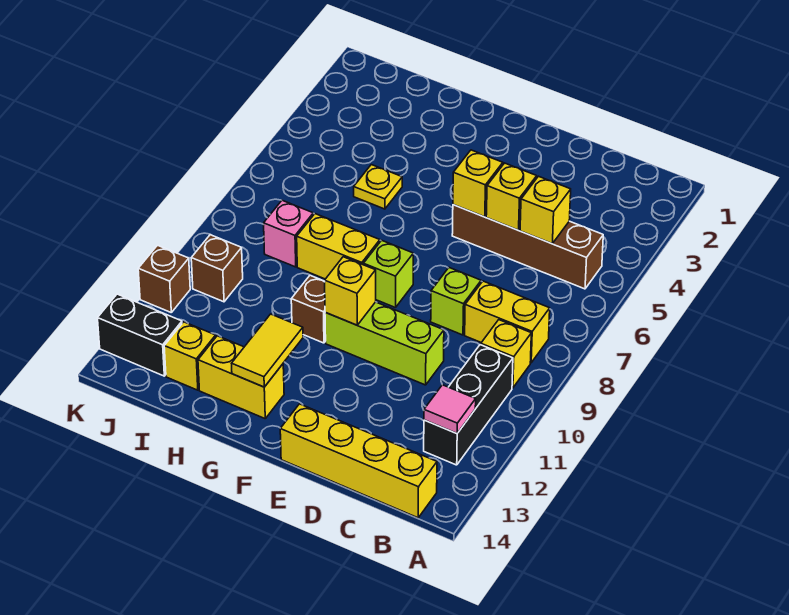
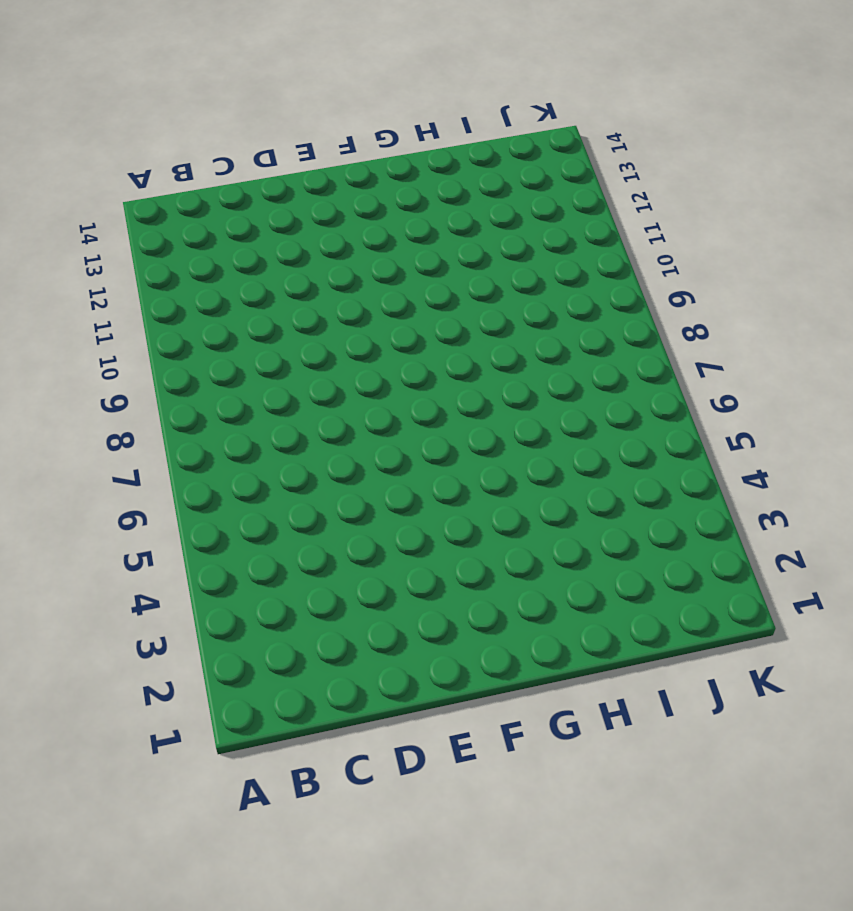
none -> brown 1x4 brick [452,205,603,289]
none -> yellow 1x2 brick [465,281,550,363]
none -> yellow 1x1 brick [481,320,531,388]

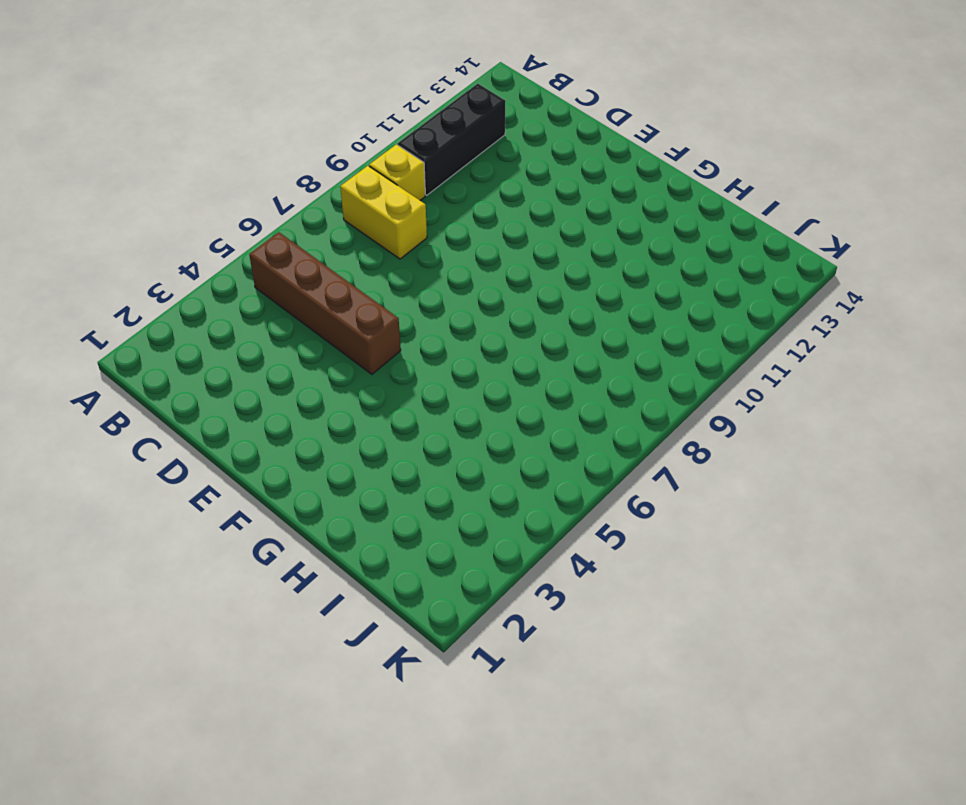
none -> yellow 1x4 brick [280,404,437,518]
none -> lime 1x1 brick [431,268,481,335]
none -> lime 1x3 brick [325,302,444,385]

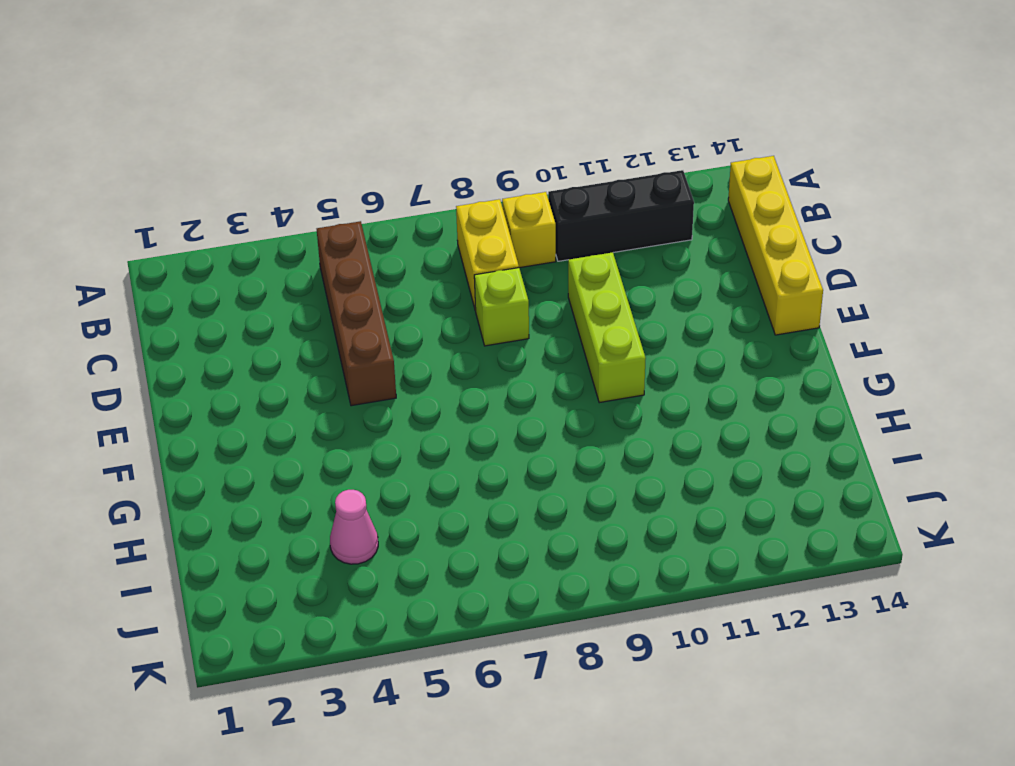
pink 1x1 cone [330,490,378,564] -> none
none -> lime 1x1 brick [363,240,413,308]
none -> yellow 1x2 brick [297,214,380,279]
none -> brown 1x1 brick [291,275,326,343]

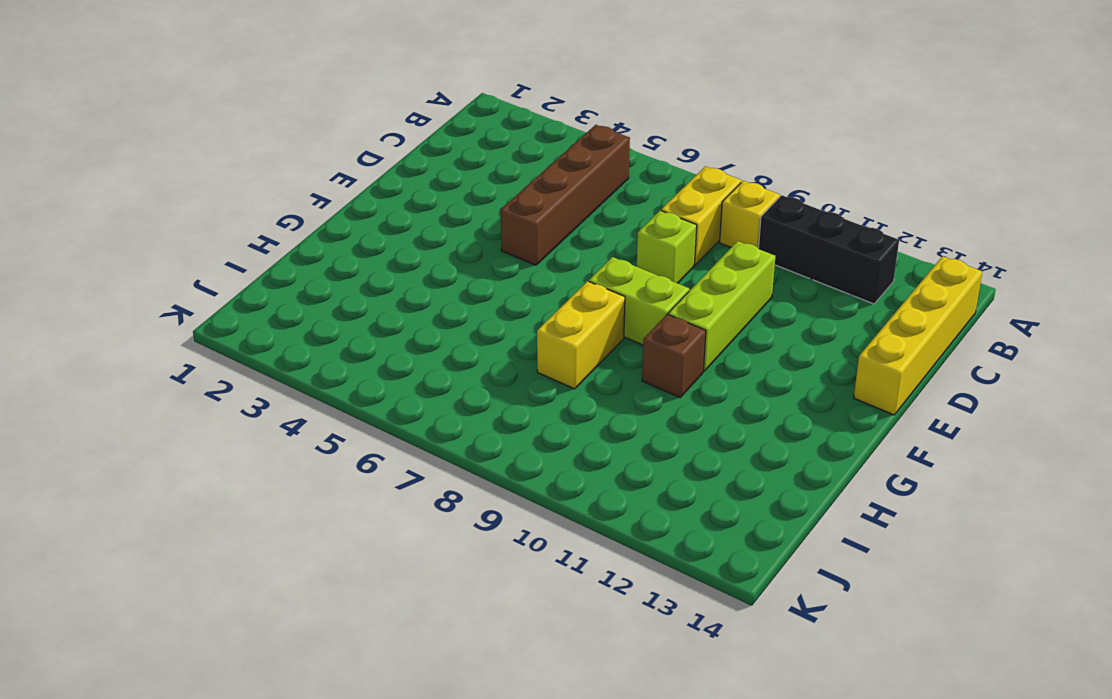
lime 1x2 brick [589,257,689,345] -> lime 1x1 brick [363,240,413,308]
none -> yellow 1x2 brick [198,336,284,418]
none -> yellow 1x1 plate [354,165,402,209]
none -> pink 1x1 brick [264,200,313,267]

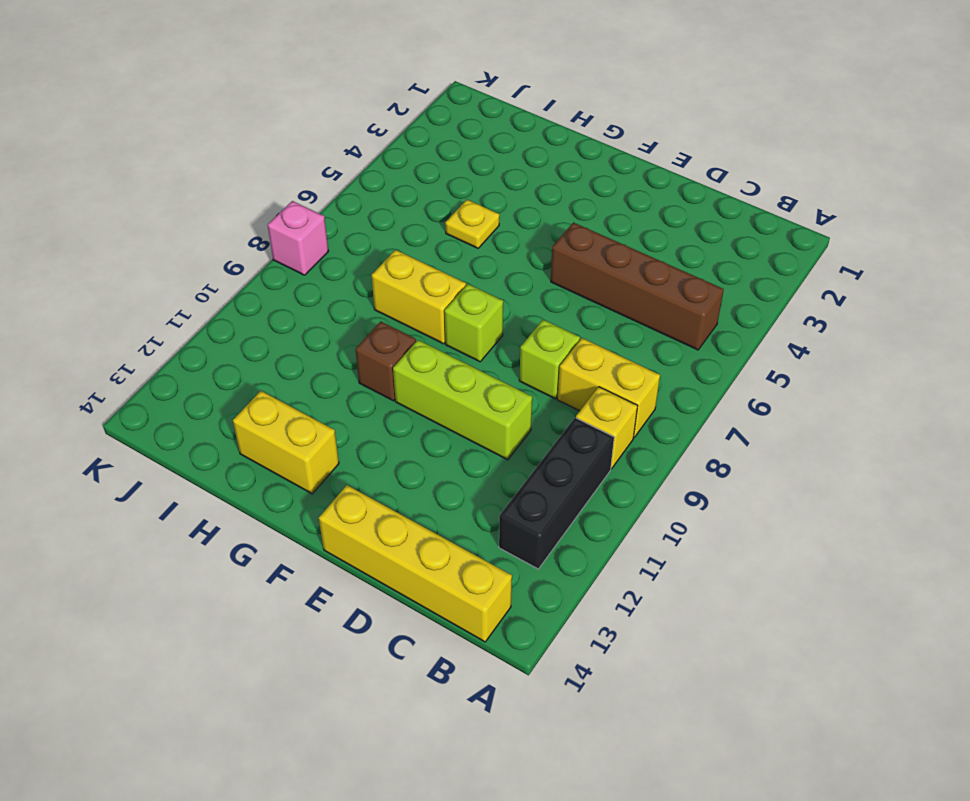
pink 1x1 brick [268,201,328,275] -> pink 1x1 brick moved to [264,200,313,267]
none -> yellow 1x1 brick [164,322,216,390]
none -> brown 1x1 brick [191,235,243,302]
none -> black 1x2 brick [98,294,182,376]

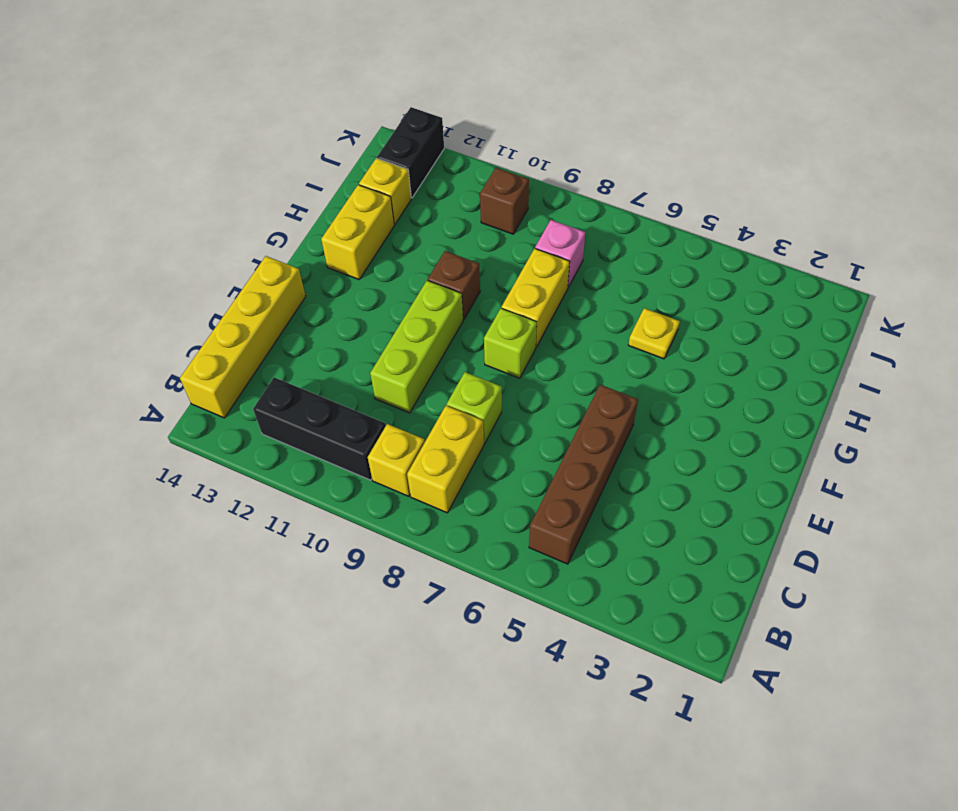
none -> brown 1x1 brick [138,245,190,312]
none -> pink 1x1 tile [424,385,476,433]
none -> yellow 1x1 brick [520,176,571,244]

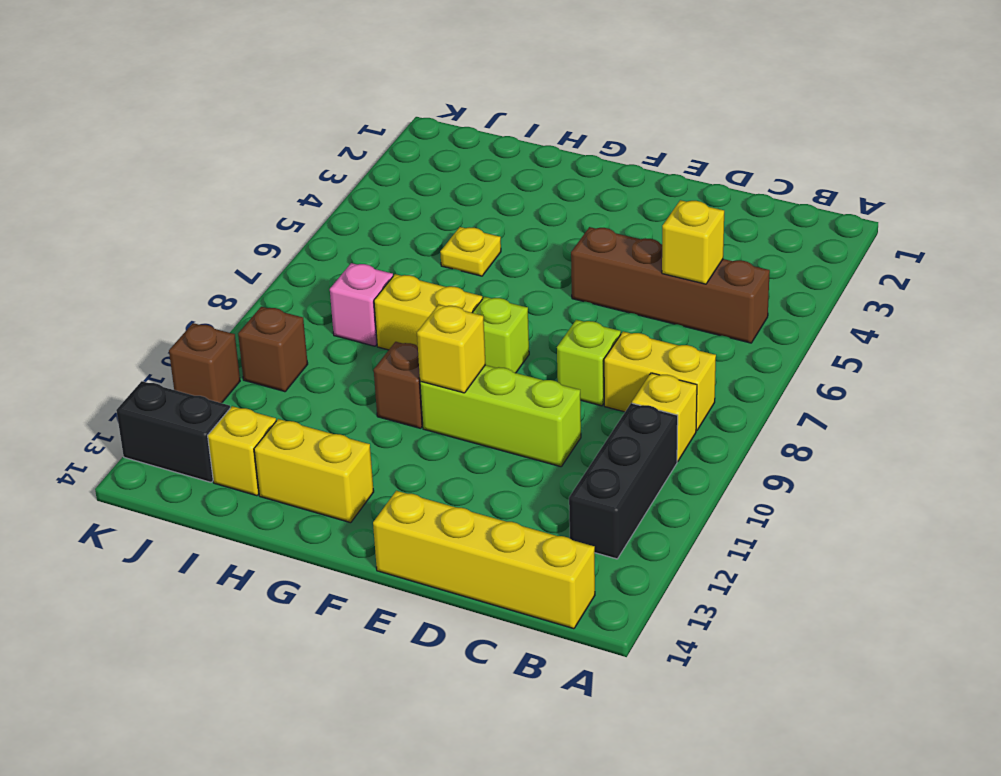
none -> pink 1x1 tile [424,385,476,433]
none -> yellow 1x1 brick [486,163,537,230]
none -> yellow 1x1 brick [453,150,503,217]

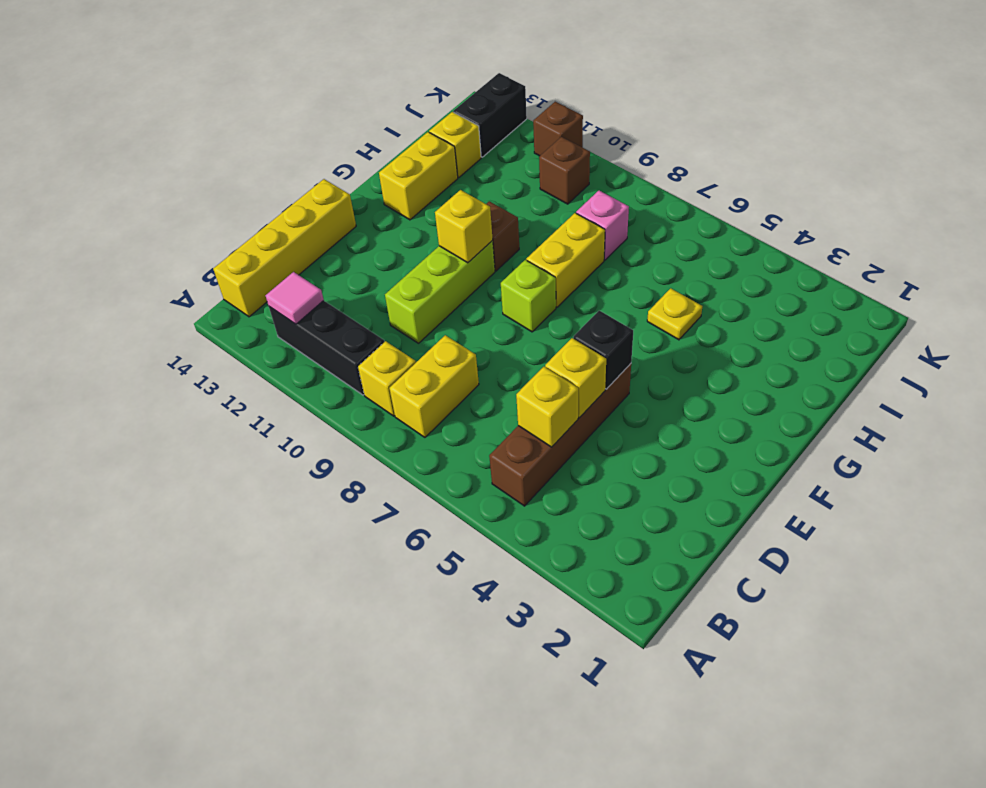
black 1x1 brick [573,310,633,389] -> yellow 1x1 brick [453,150,503,217]
none -> lime 1x1 brick [431,268,481,335]
none -> yellow 1x2 tile [232,314,303,387]

